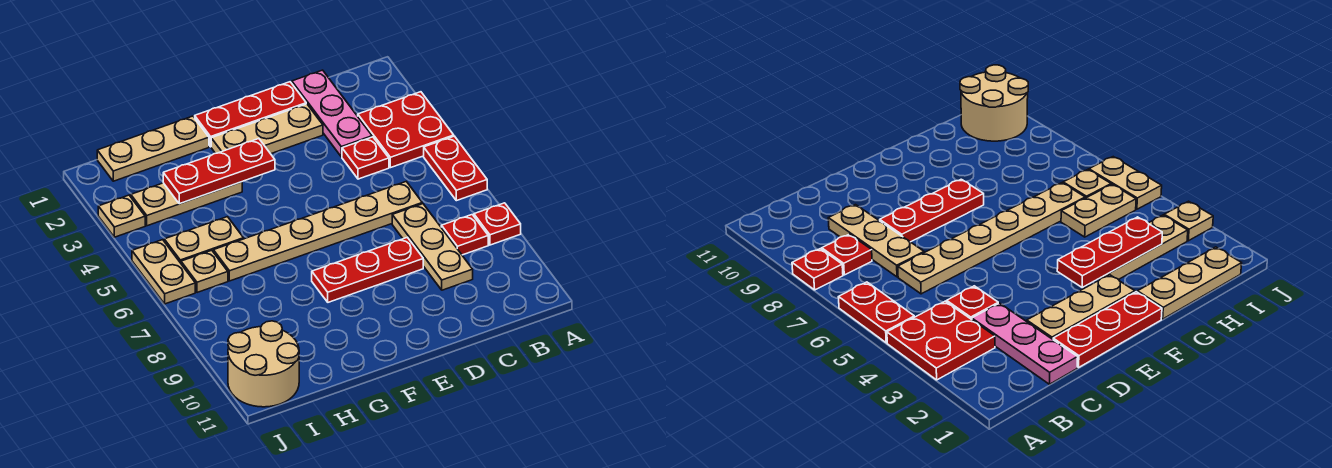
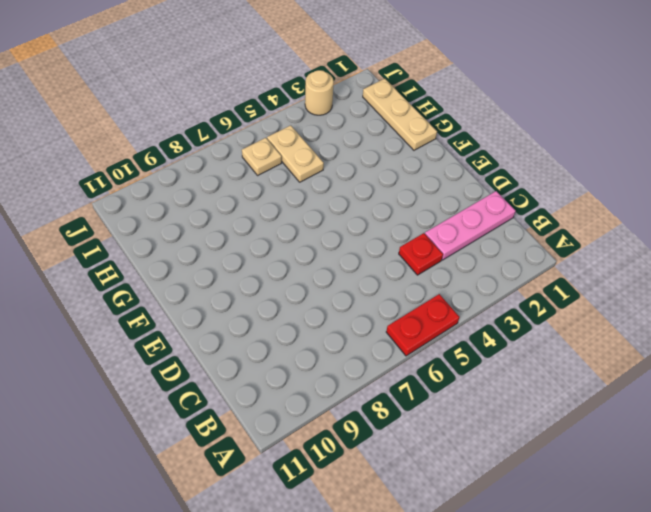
tan 1x1 round brick [305,70,334,115] -> tan 1x1 plate [98,195,145,237]
none -> red 2x2 plate [358,92,454,168]
none -> red 1x1 plate [474,203,521,245]
none -> red 1x1 plate [441,215,488,255]

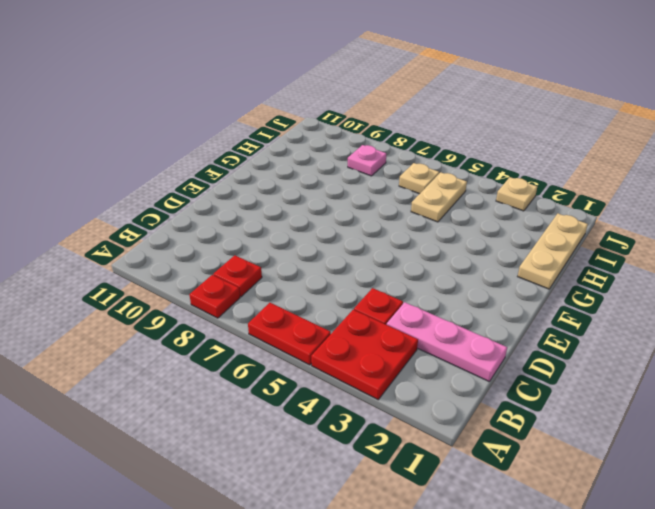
pink 1x1 plate [348,145,386,176] -> none
none -> tan 1x6 plate [213,182,422,281]
none -> tan 1x3 plate [392,204,473,290]
none -> red 1x3 plate [195,82,306,147]

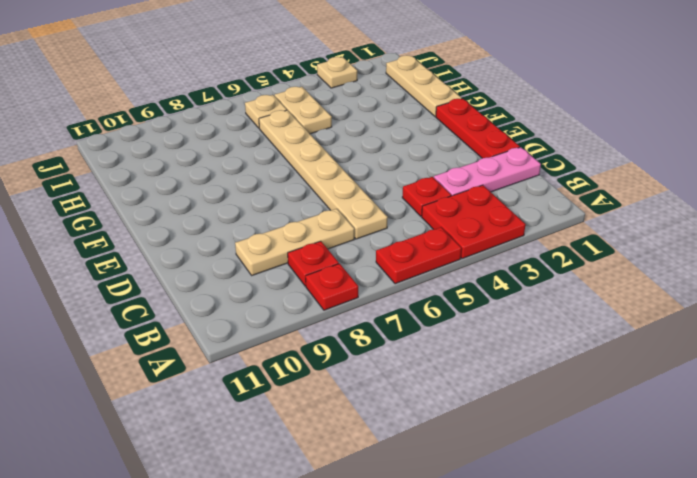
none -> tan 1x3 plate [211,104,323,154]
none -> red 1x3 plate [312,237,423,302]
none -> tan 1x3 plate [131,182,242,226]

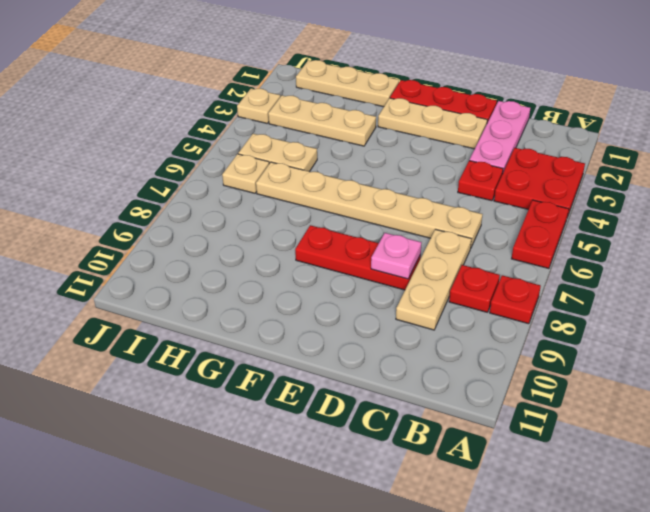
pink 1x1 plate [371,233,422,279] -> none
none -> tan 2x2 round brick [228,321,299,407]
none -> tan 1x2 plate [132,240,195,304]
none -> red 1x3 plate [163,139,275,204]

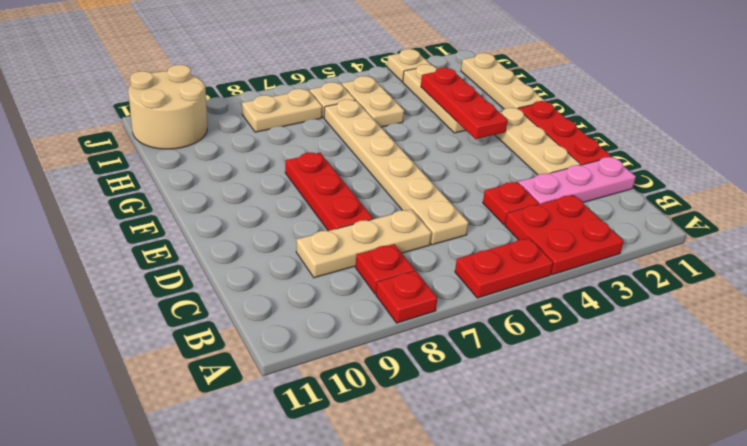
tan 1x2 plate [242,89,322,132] -> tan 1x2 plate moved to [132,240,195,304]

